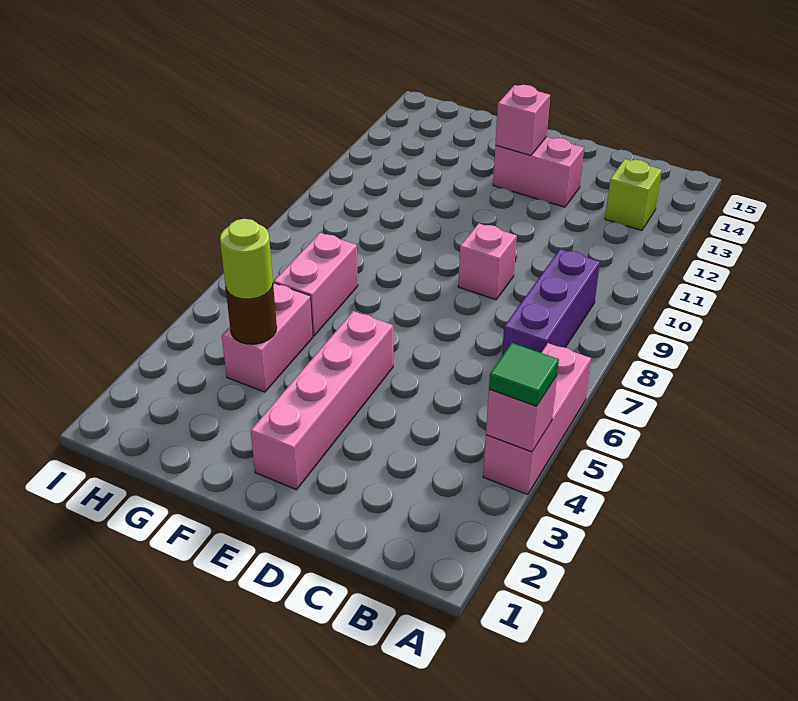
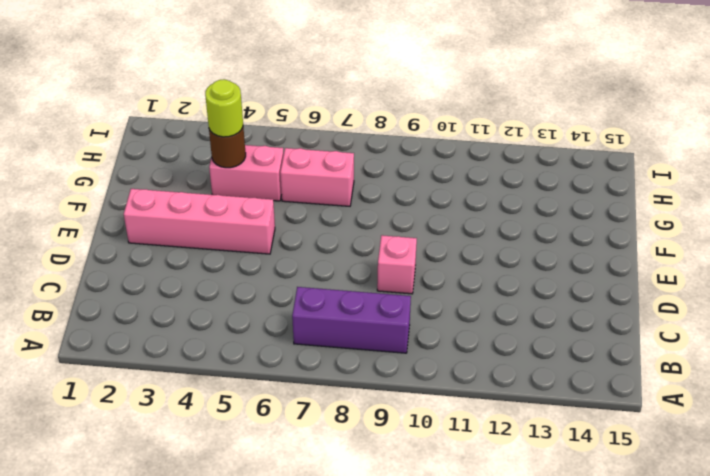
none -> pink 1x3 brick [483,343,591,494]
none -> lime 1x1 brick [605,159,662,230]
none -> pink 1x2 brick [493,137,584,207]

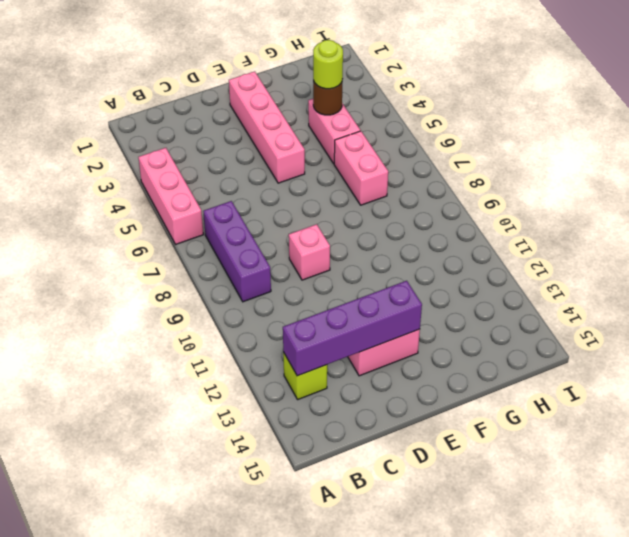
purple 1x4 brick [283,281,422,376] -> pink 1x1 brick [495,85,550,155]
none -> pink 1x1 brick [486,376,557,452]
none -> green 1x1 tile [489,343,559,406]

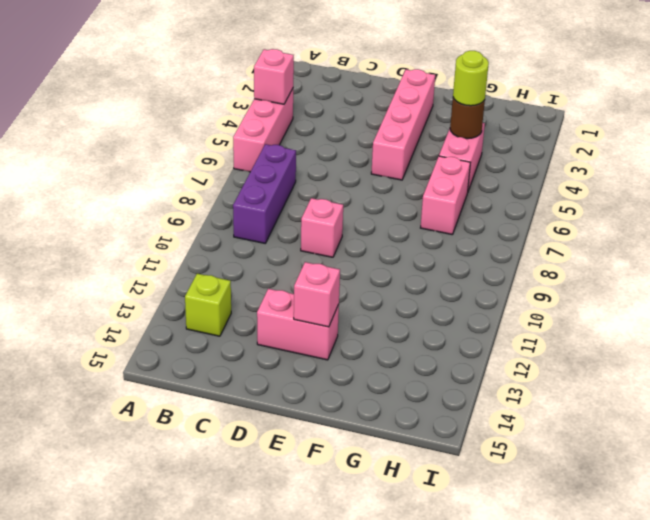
none -> green 1x1 tile [489,343,559,406]

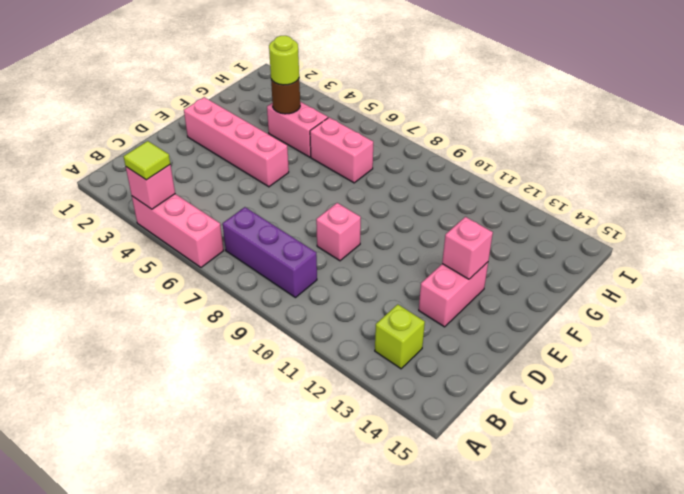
lime 1x1 tile [124,141,170,180] -> green 1x1 tile [489,343,559,406]

